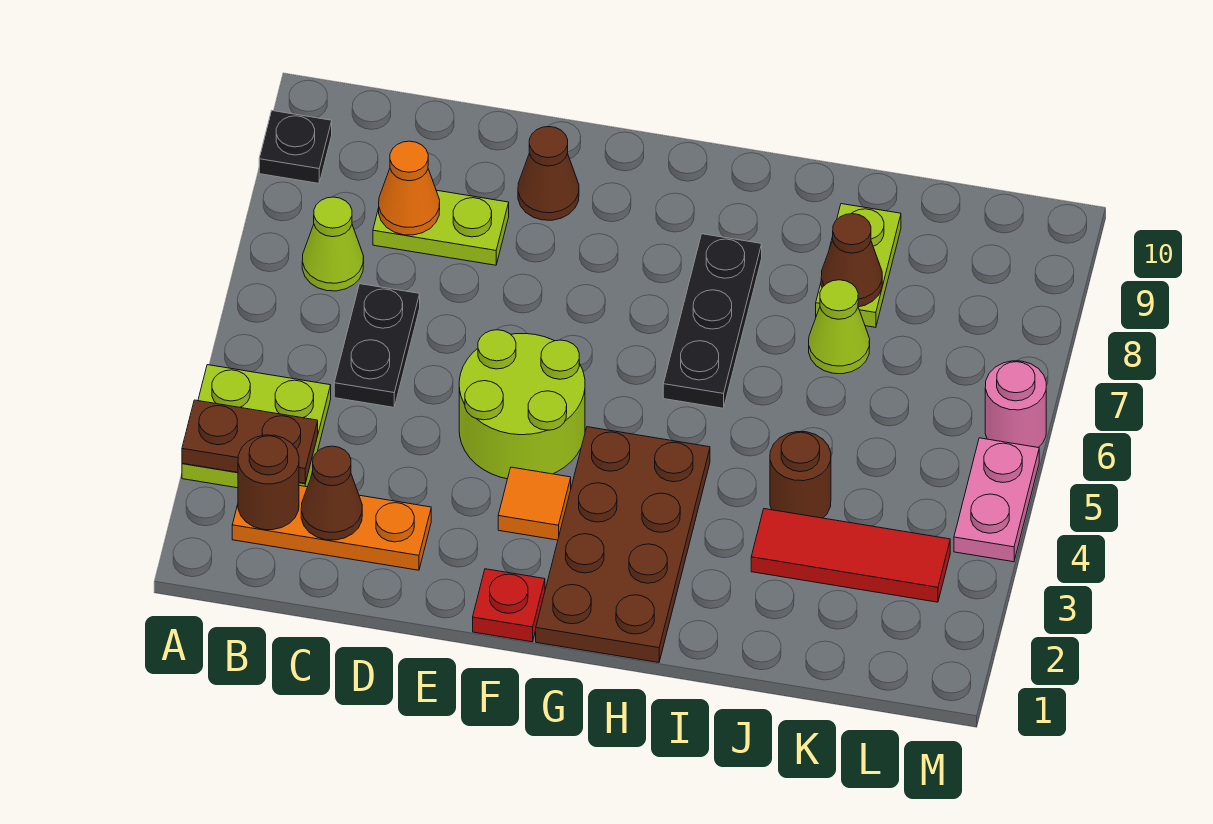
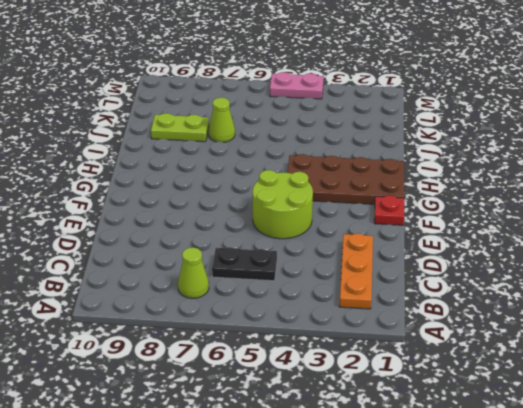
none -> lime 2x2 plate [182,365,331,488]
none -> black 1x1 plate [259,111,332,183]
none -> lime 1x2 plate [373,190,509,265]

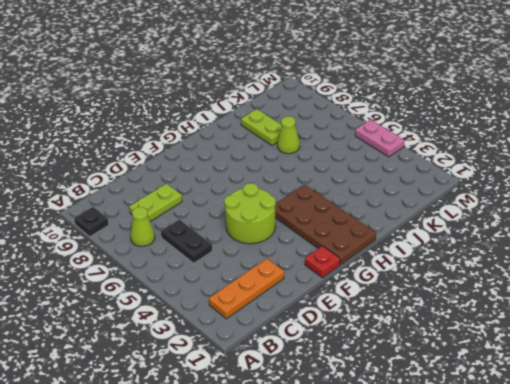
none -> lime 2x2 plate [182,365,331,488]
none -> brown 1x1 cone [518,127,579,220]
none -> orange 1x1 tile [498,467,571,540]

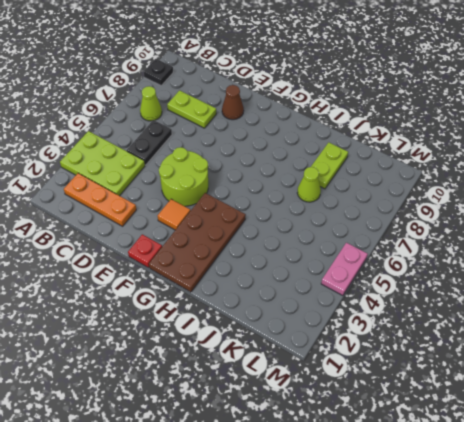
lime 2x3 plate [60,131,145,196] -> lime 2x2 plate [182,365,331,488]
none -> black 1x3 plate [663,234,762,408]
none -> red 1x3 tile [751,509,950,602]
none -> brown 1x1 round brick [770,432,831,518]

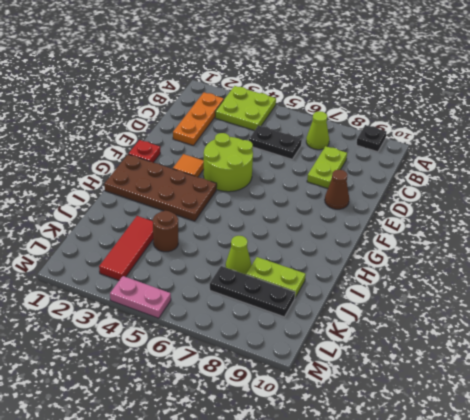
black 1x3 plate [210,266,295,317] -> black 1x3 plate moved to [663,234,762,408]
none -> pink 1x1 round brick [985,361,1046,447]
none -> brown 1x2 plate [182,400,318,483]
none -> brown 1x1 round brick [238,435,299,530]

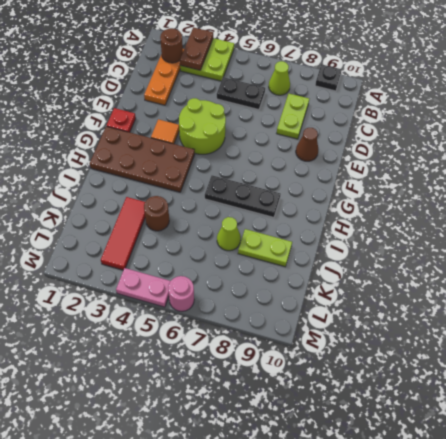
none -> brown 1x1 cone [301,446,362,540]
none -> orange 1x1 cone [379,141,440,235]
none -> brown 1x1 cone [821,214,882,307]

